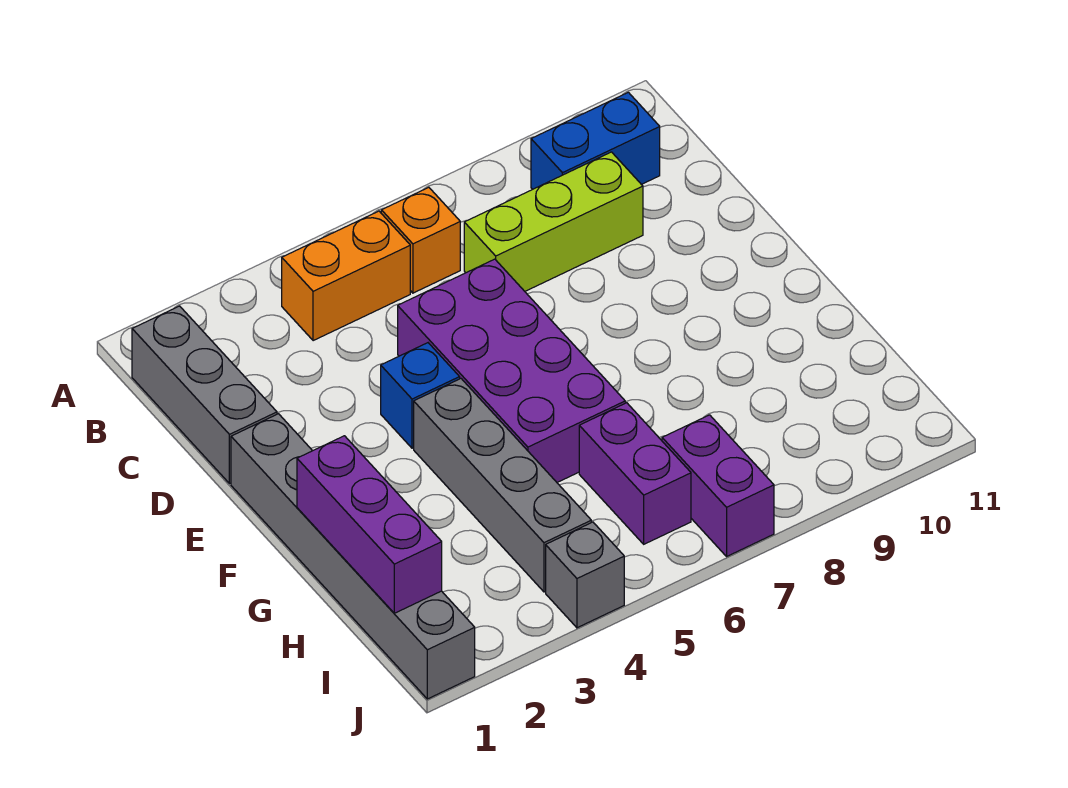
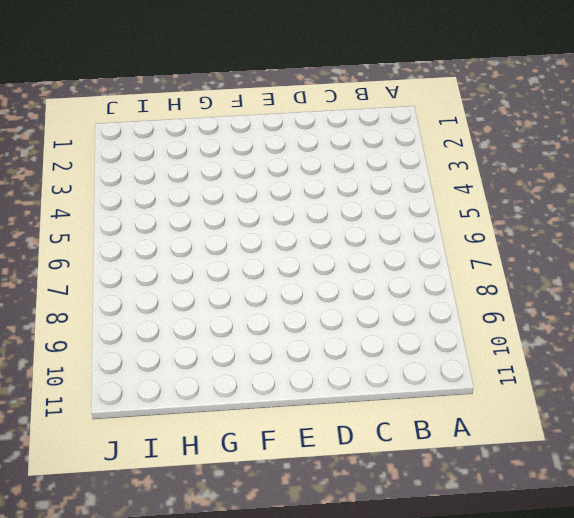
none -> grey 1x3 brick [132,306,277,484]
none -> orange 1x2 brick [282,211,410,341]
none -> orange 1x1 brick [381,187,460,293]

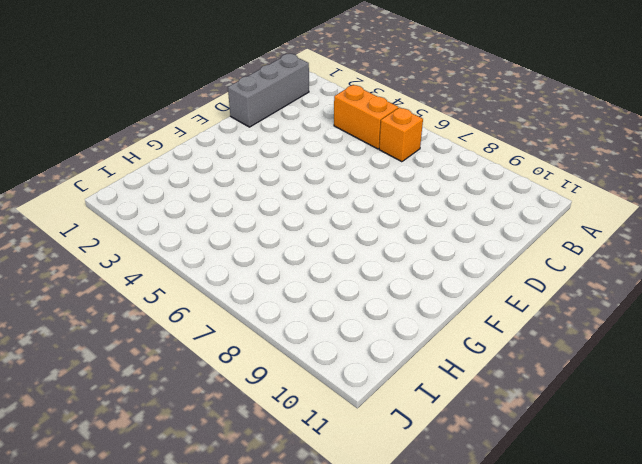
none -> blue 1x2 brick [531,92,660,189]
none -> lime 1x3 brick [464,152,643,291]
none -> purple 2x4 brick [398,259,625,482]

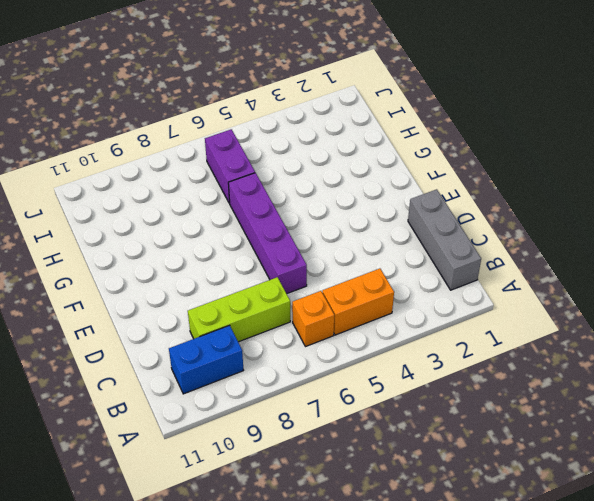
purple 1x4 brick [228,173,307,294] -> purple 2x4 brick [398,259,625,482]
none -> grey 1x6 brick [231,414,475,699]
none -> blue 1x1 brick [381,343,460,448]
none -> grey 1x4 brick [414,379,591,592]

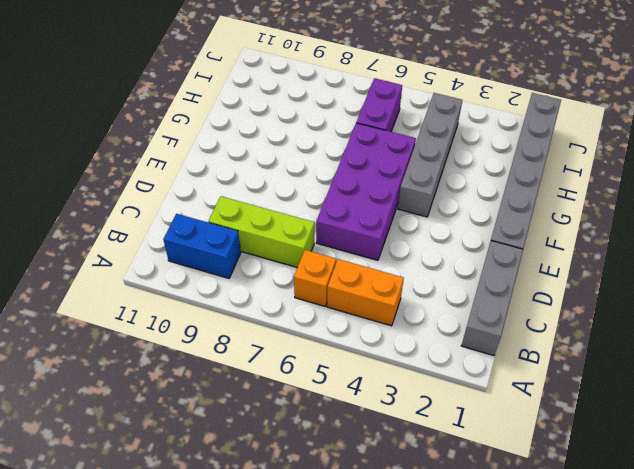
none -> blue 1x1 brick [381,343,460,448]
none -> purple 1x2 brick [662,415,774,556]
none -> grey 1x1 brick [546,522,624,628]

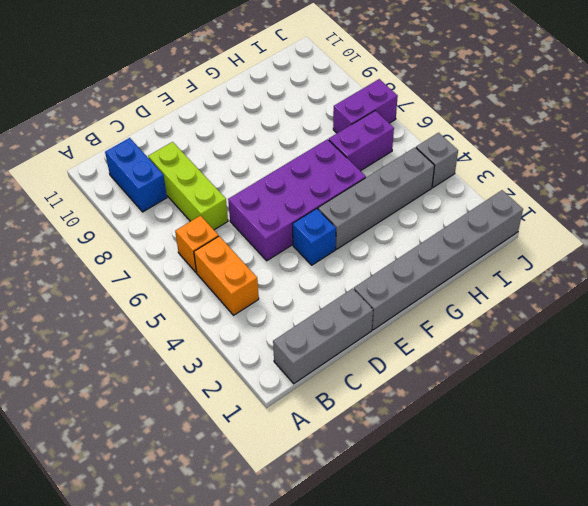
none -> purple 1x3 brick [297,436,442,613]

